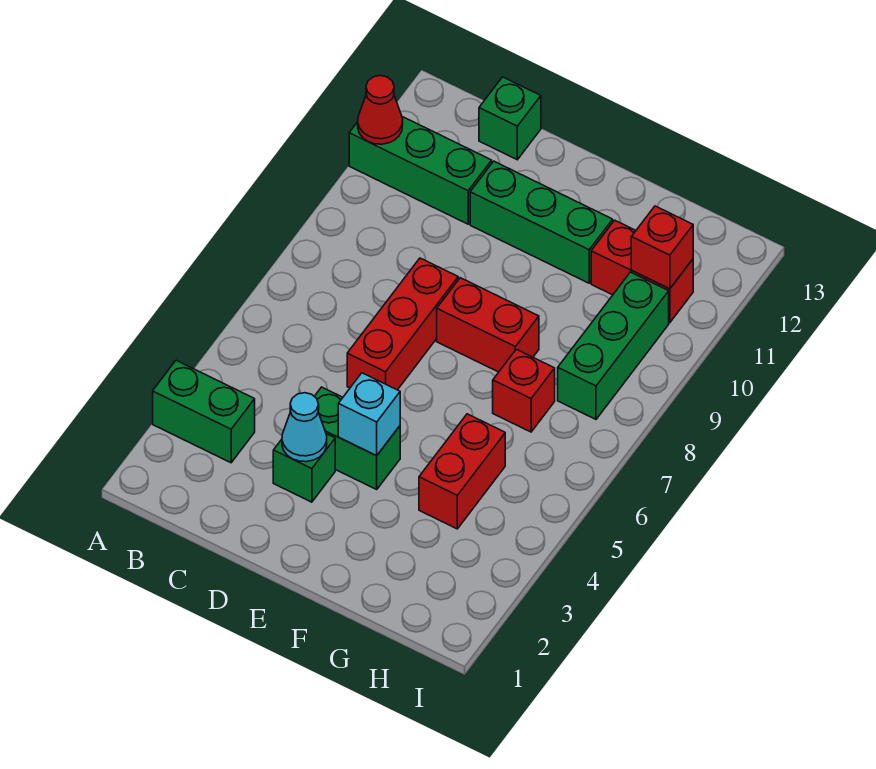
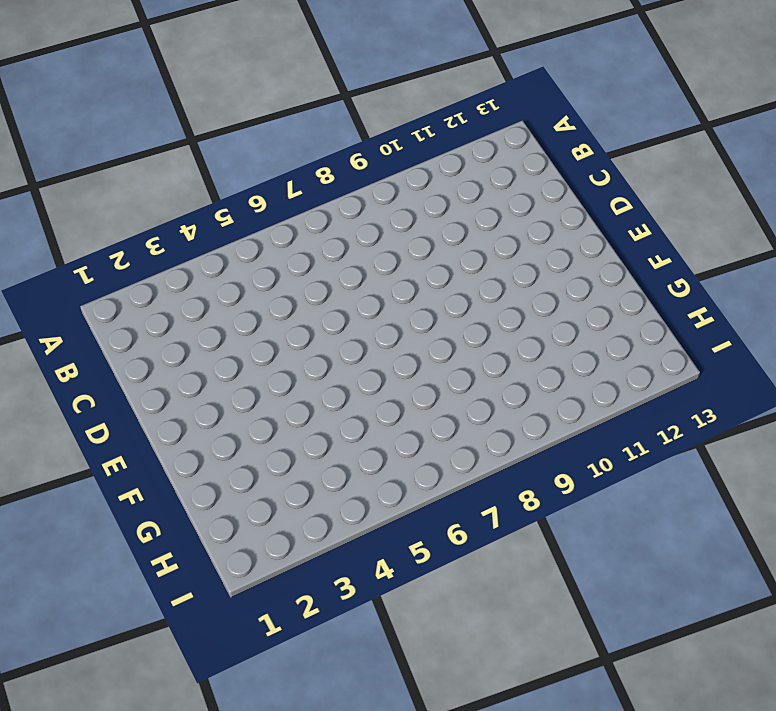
none -> green 1x2 brick [153,360,255,463]
none -> green 1x3 brick [349,117,492,224]
none -> green 1x1 brick [479,77,541,160]

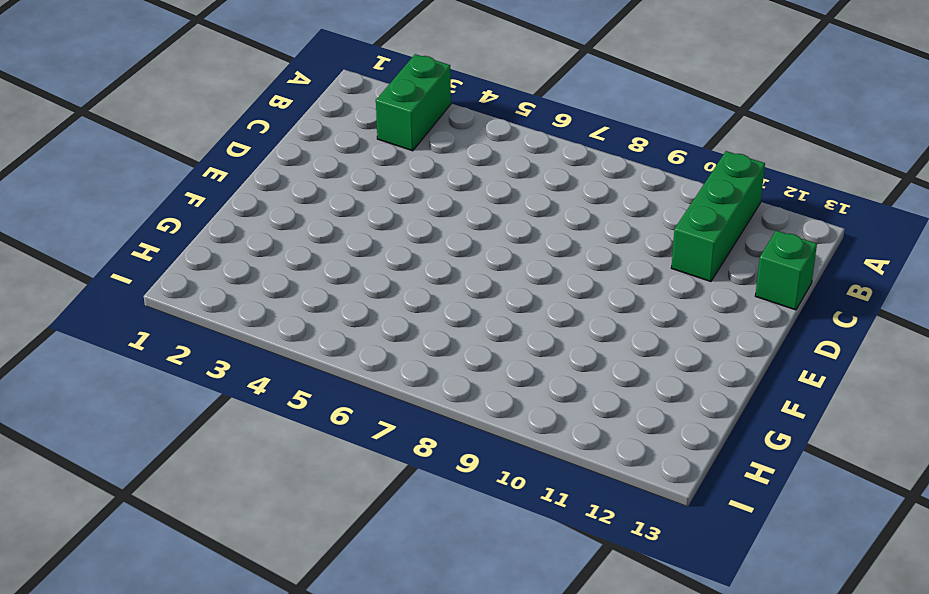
none -> green 1x1 brick [273,434,335,502]
none -> green 1x2 brick [314,387,400,489]
none -> red 1x3 brick [347,258,458,390]

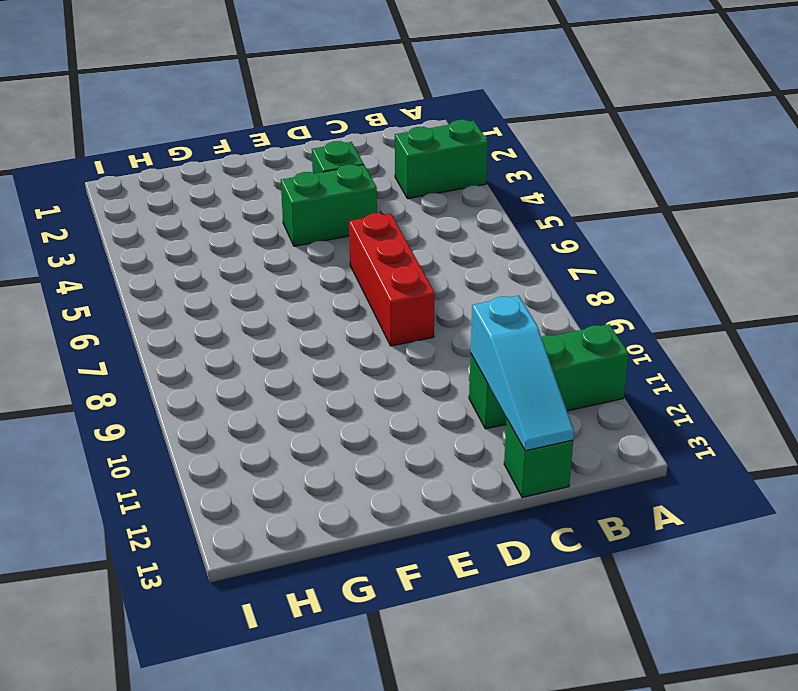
cyan 1x3 slope [471,296,574,451] -> none
none -> green 1x3 brick [470,161,613,283]
none -> red 1x2 brick [437,278,539,372]
none -> red 1x2 brick [419,414,505,529]

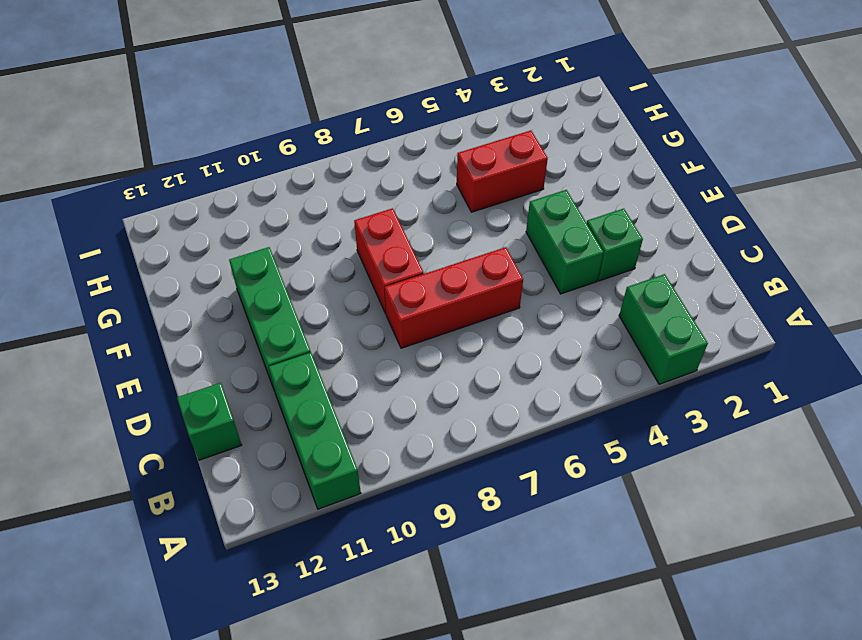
none -> red 1x1 brick [493,349,555,432]
none -> red 1x2 brick [591,220,693,323]
none -> green 1x3 brick [558,272,669,419]

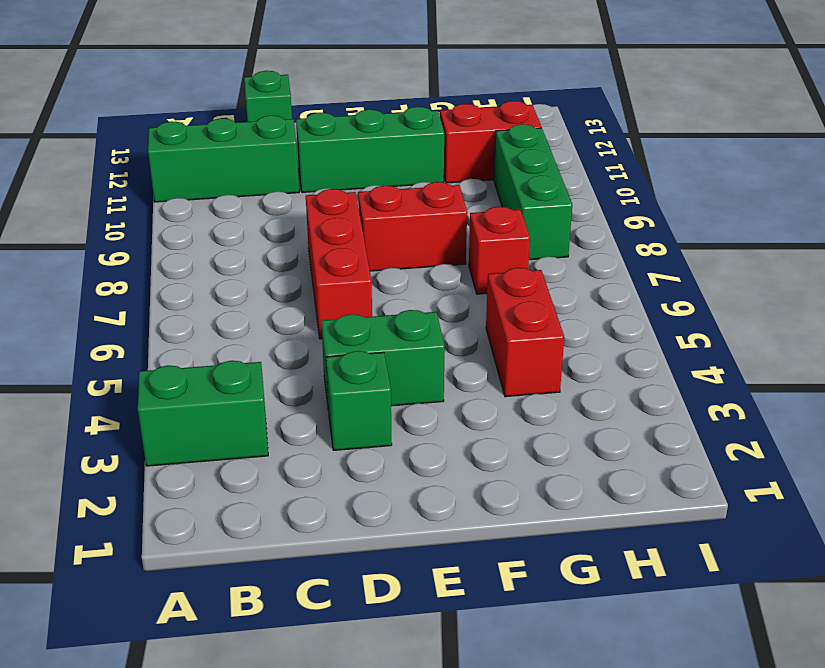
none -> red 1x1 cone [358,75,403,144]
none -> cyan 1x1 cone [282,393,327,462]
none -> cyan 1x1 brick [338,373,400,456]

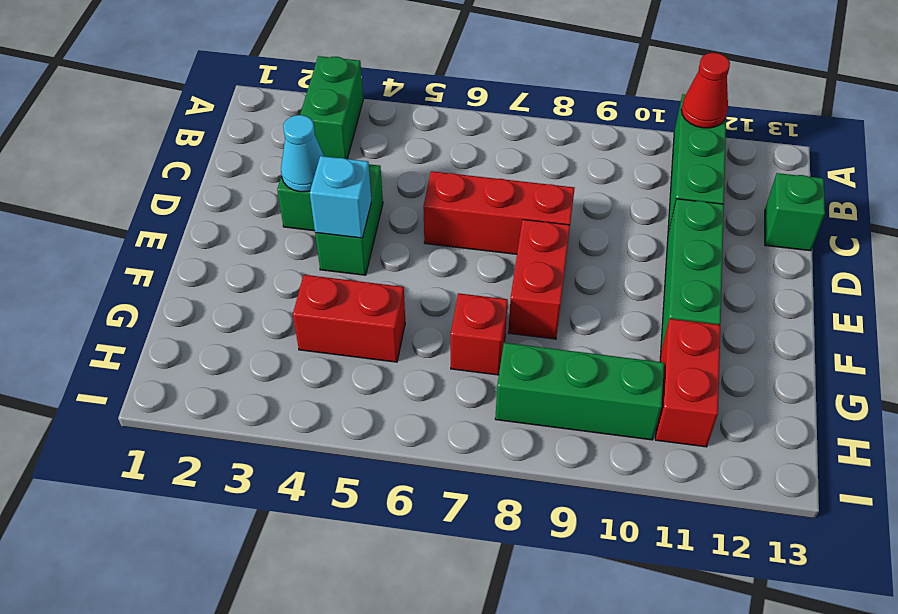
none -> red 1x1 brick [631,206,693,289]

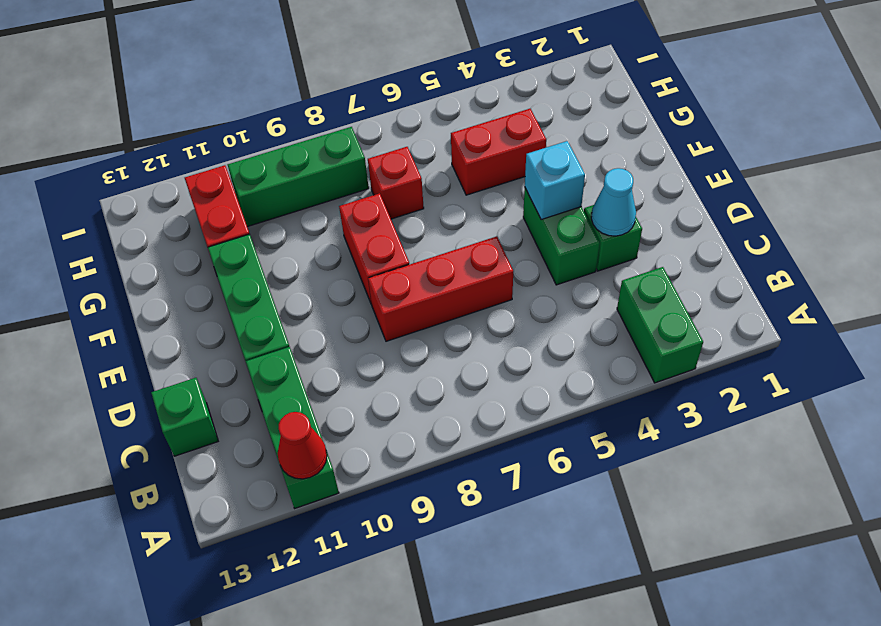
none -> red 1x1 brick [631,206,693,289]

